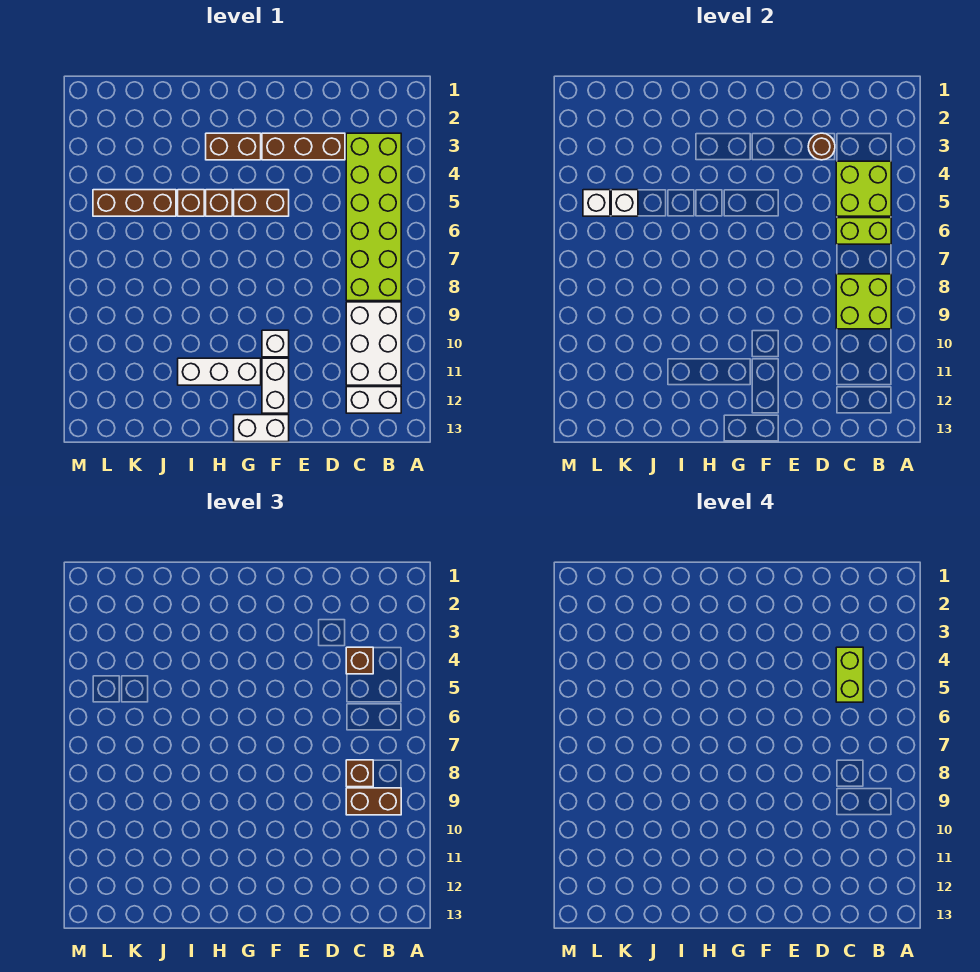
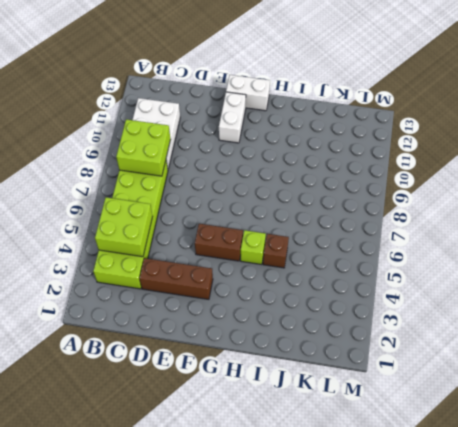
lime 1x1 brick [240,230,266,265] -> brown 1x1 brick [206,190,232,216]
none -> white 1x2 brick [346,387,401,413]
none -> white 1x1 brick [262,330,289,357]
none -> brown 1x2 brick [206,133,261,160]

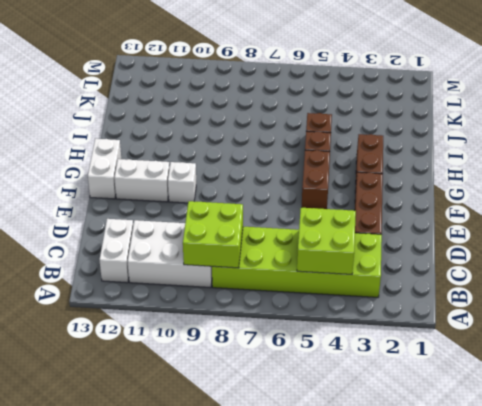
none -> white 1x3 brick [178,358,261,385]
none -> brown 1x3 brick [93,190,176,216]
none -> lime 1x2 brick [836,218,891,244]

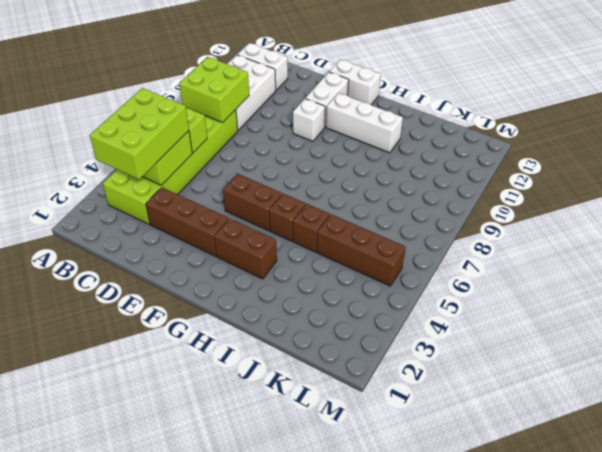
lime 2x3 brick [90,88,189,179] -> brown 1x1 brick [346,647,373,674]
none -> brown 1x1 round brick [808,133,835,160]
none -> white 1x1 brick [611,190,638,216]
none -> white 1x1 brick [583,190,610,216]

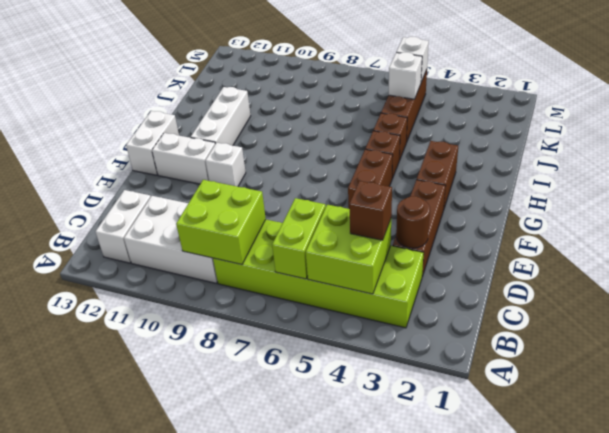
none -> brown 1x2 brick [346,788,401,815]
none -> brown 1x1 brick [346,760,373,787]
none -> lime 1x2 brick [836,647,863,702]

